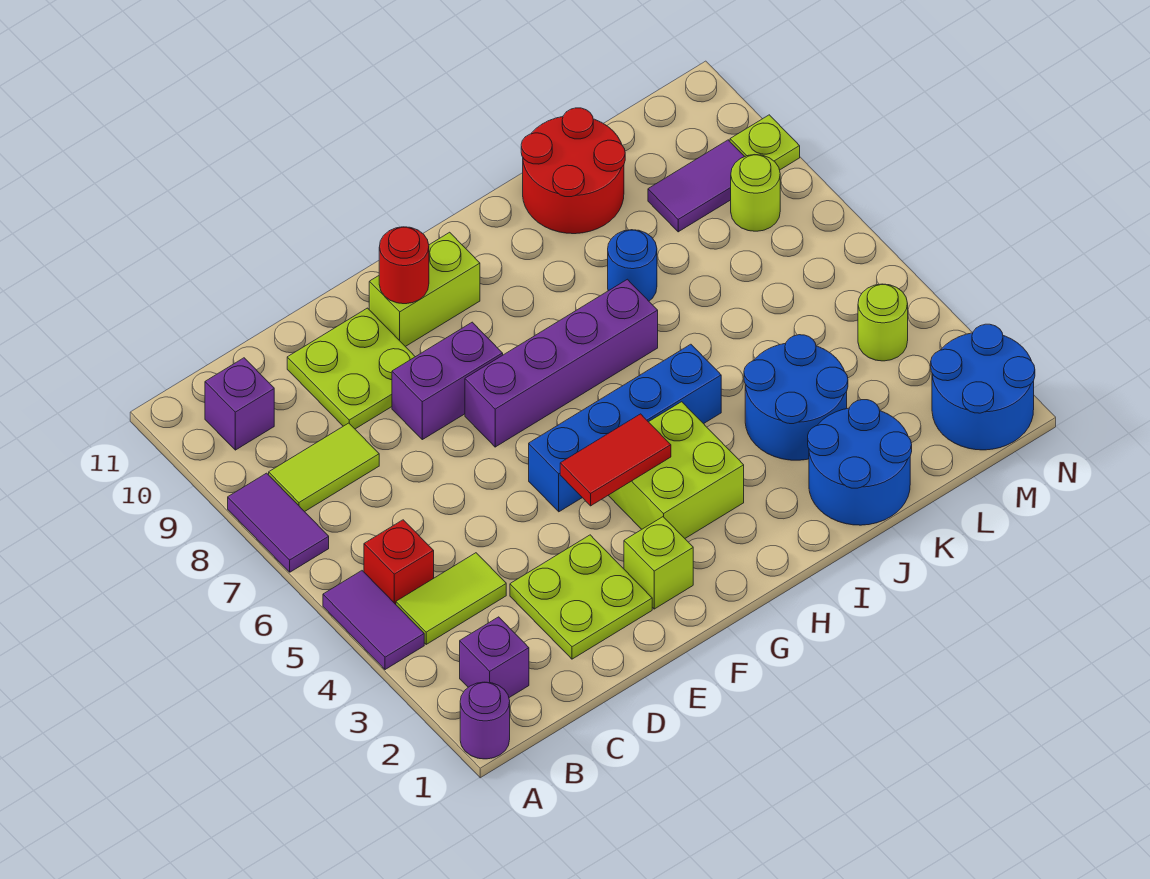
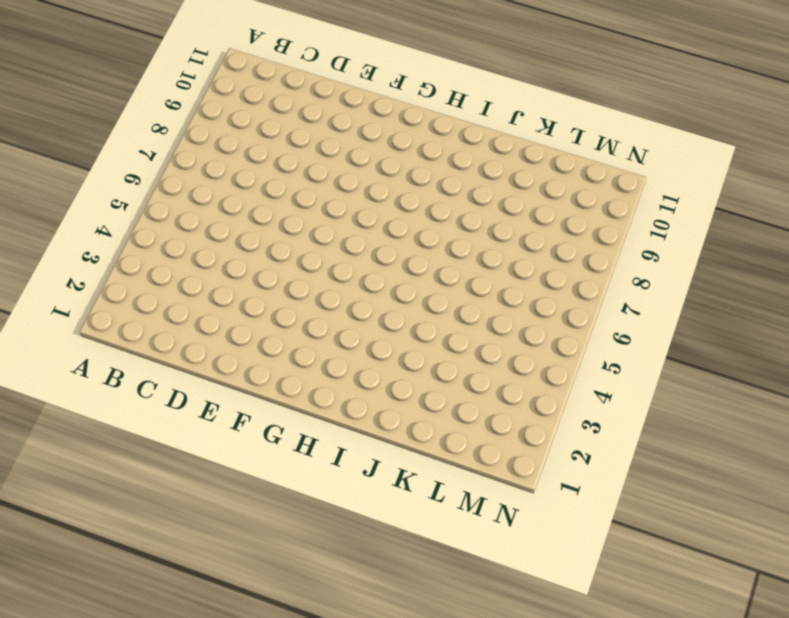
none -> purple 1x1 round brick [460,682,510,759]
none -> purple 1x2 tile [323,571,424,670]
none -> purple 1x2 tile [228,473,329,572]

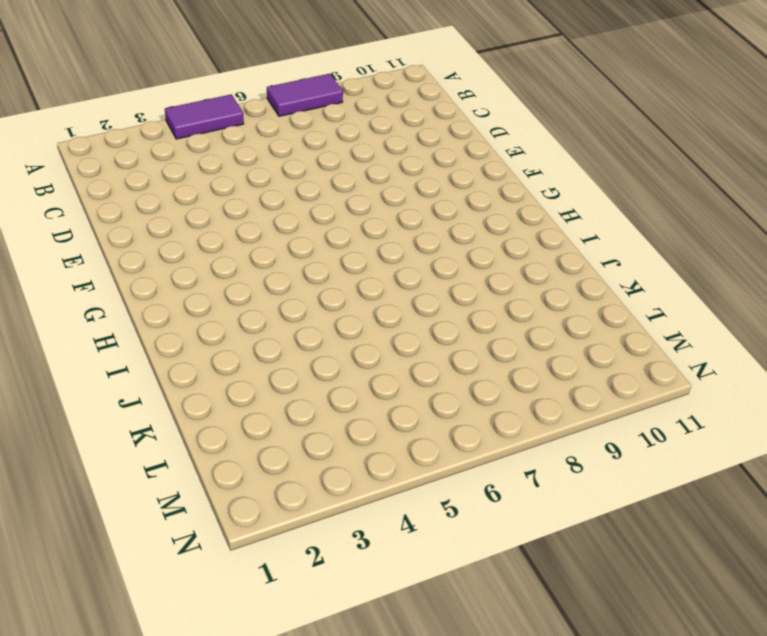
none -> purple 1x1 round brick [460,682,510,759]
none -> purple 1x1 brick [460,617,529,698]
none -> lime 1x2 tile [396,553,506,644]

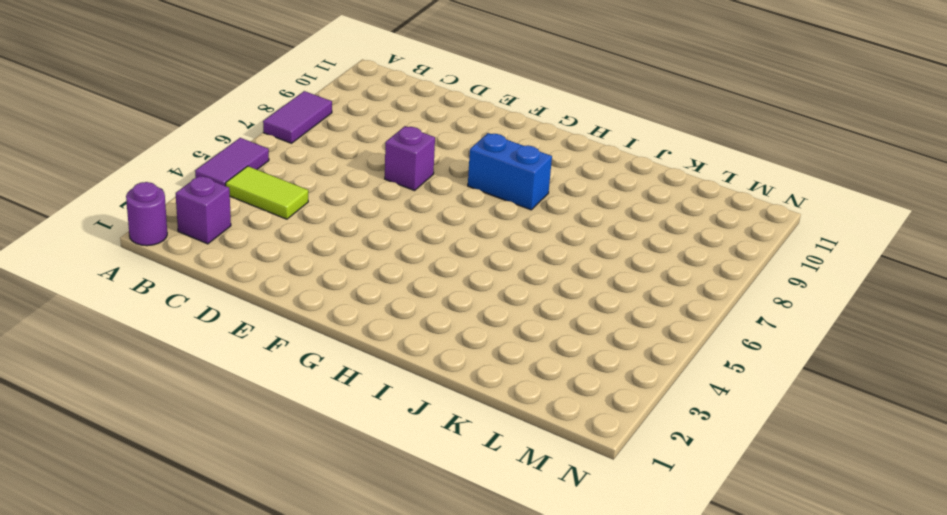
purple 1x1 brick [385,126,435,191] -> purple 1x1 brick moved to [205,358,274,450]
blue 1x2 brick [468,133,552,210] -> none
none -> red 1x1 brick [364,520,434,604]
none -> lime 1x2 tile [269,423,379,512]
none -> lime 2x2 plate [510,535,652,659]

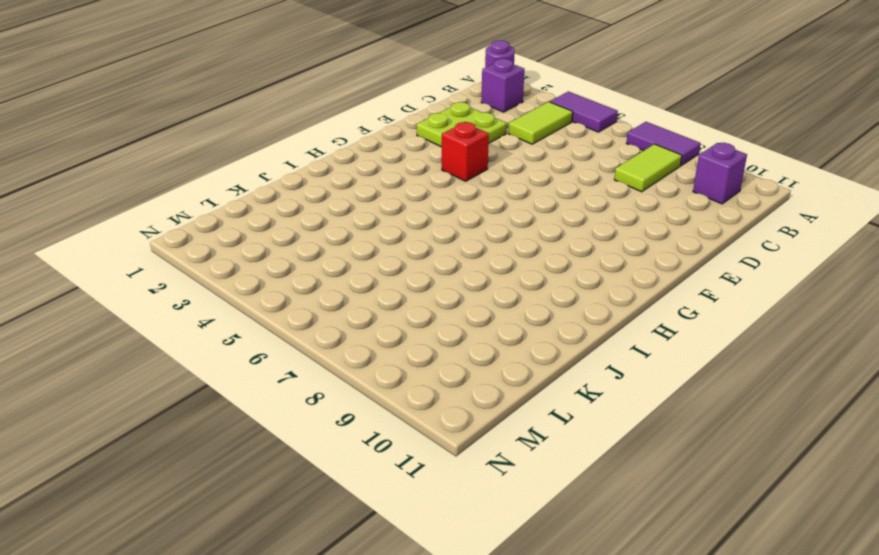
red 1x1 brick [442,122,489,181] -> red 1x1 brick moved to [364,520,434,604]
none -> lime 2x2 plate [287,308,415,429]
none -> purple 1x2 brick [392,322,503,440]
none -> lime 1x1 brick [624,517,693,609]

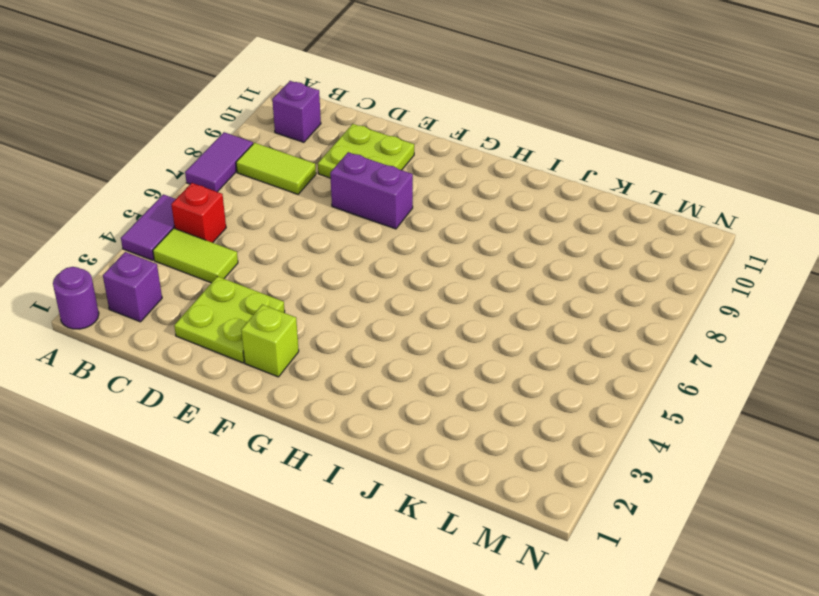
none -> blue 1x4 brick [529,344,721,512]
none -> purple 1x4 brick [465,279,658,447]
none -> lime 1x2 brick [369,232,480,347]

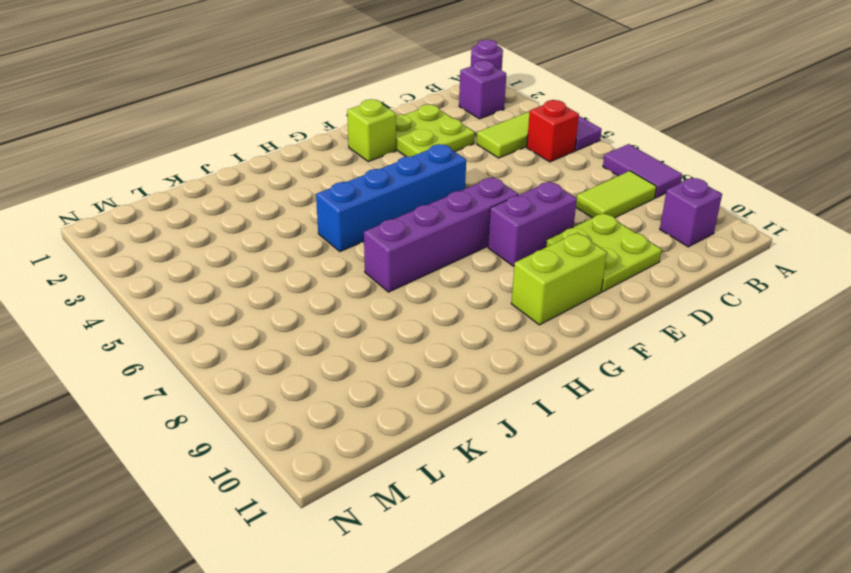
none -> lime 2x2 brick [608,402,744,538]
none -> blue 2x2 round brick [808,400,912,525]
none -> blue 2x2 round brick [744,335,848,460]

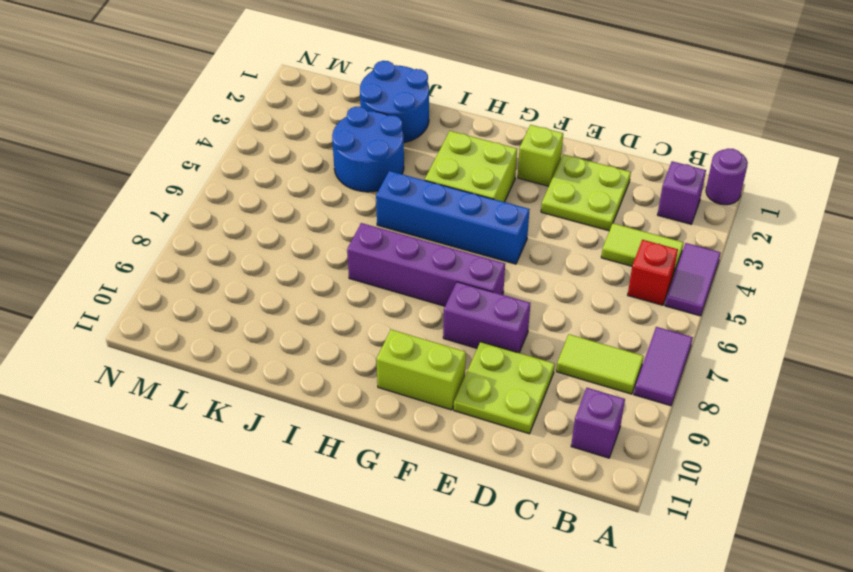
none -> blue 1x1 round brick [608,230,657,301]
none -> red 2x2 round brick [521,108,625,234]
none -> purple 1x2 tile [648,140,745,232]

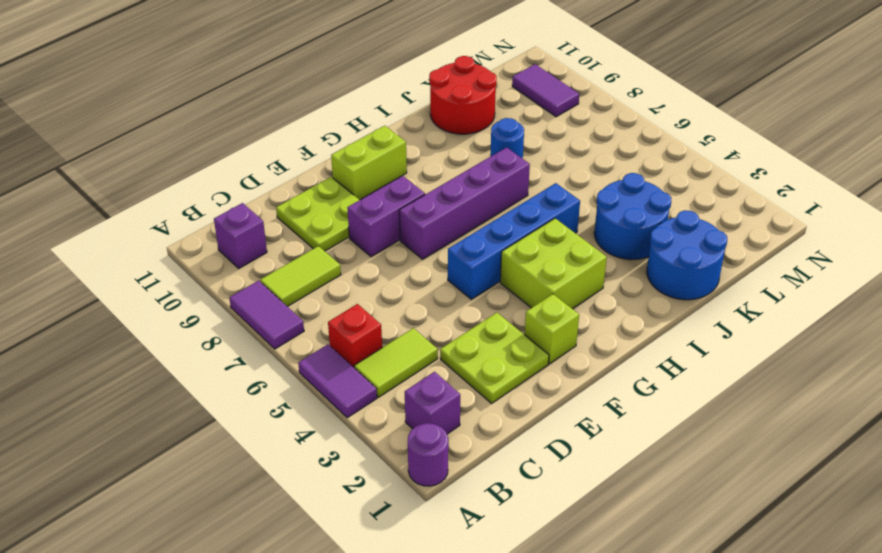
purple 1x2 tile [512,64,579,117] -> purple 1x2 tile turned to [648,140,745,232]
none -> blue 2x2 round brick [931,324,1035,450]
none -> lime 1x1 round brick [858,284,908,361]
none -> lime 1x1 round brick [731,155,780,231]

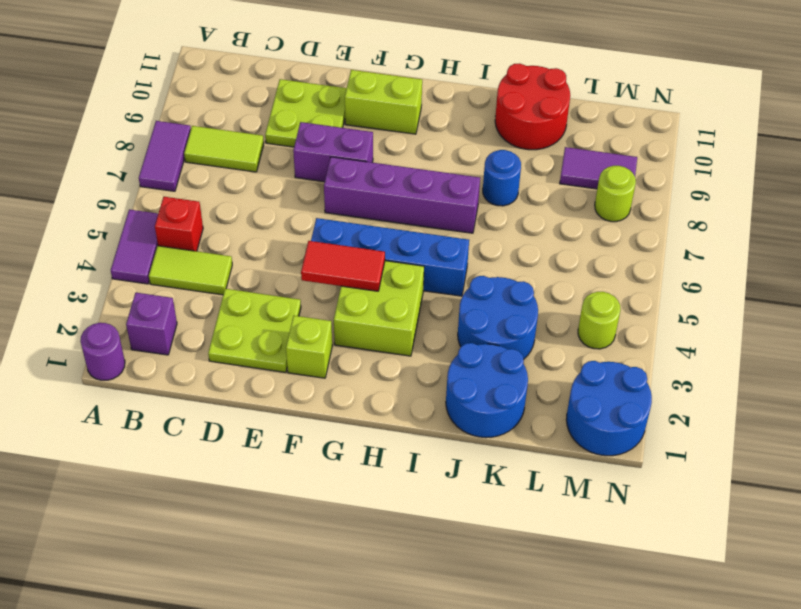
none -> purple 1x1 brick [205,358,274,450]
none -> lime 1x1 plate [730,115,800,170]
none -> red 1x1 round brick [379,227,429,304]

